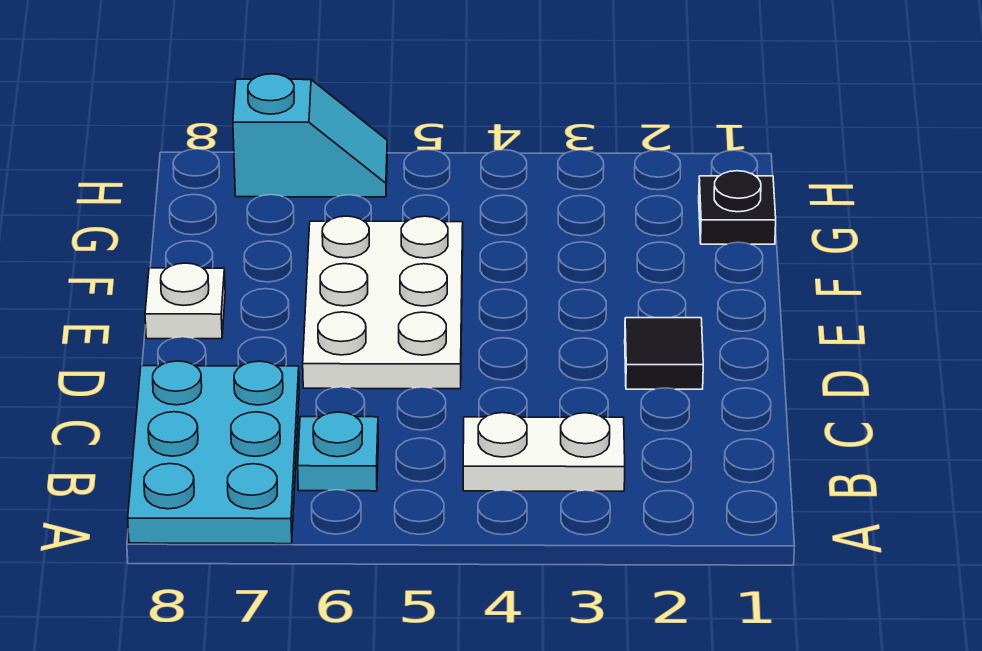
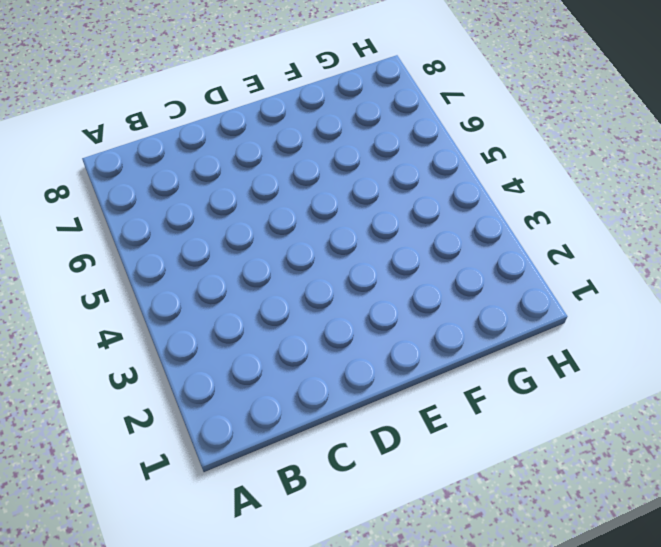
none -> cyan 2x3 plate [128,361,299,544]
none -> white 1x2 plate [463,413,625,491]

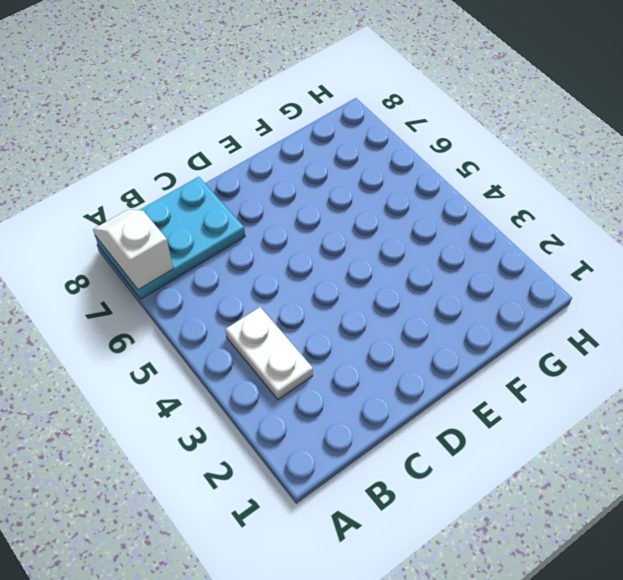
white 1x2 slope [93,210,173,290] -> none
none -> cyan 1x1 plate [298,412,378,491]
none -> black 1x1 tile [625,318,703,389]

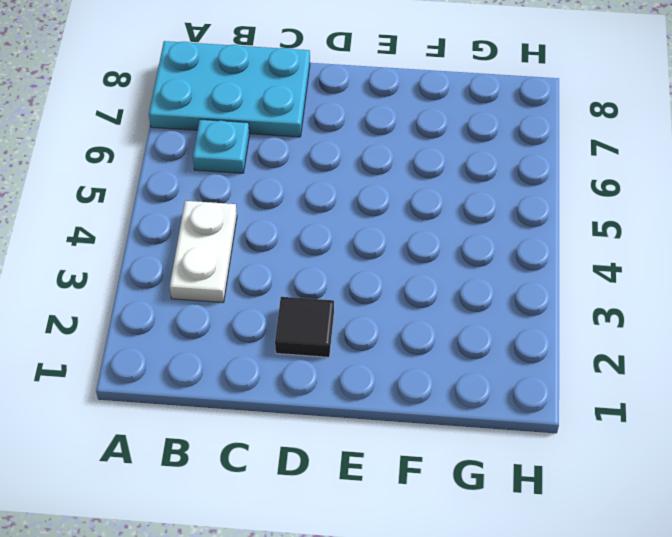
none -> white 2x3 plate [303,216,463,389]
none -> white 1x1 plate [145,263,225,339]

